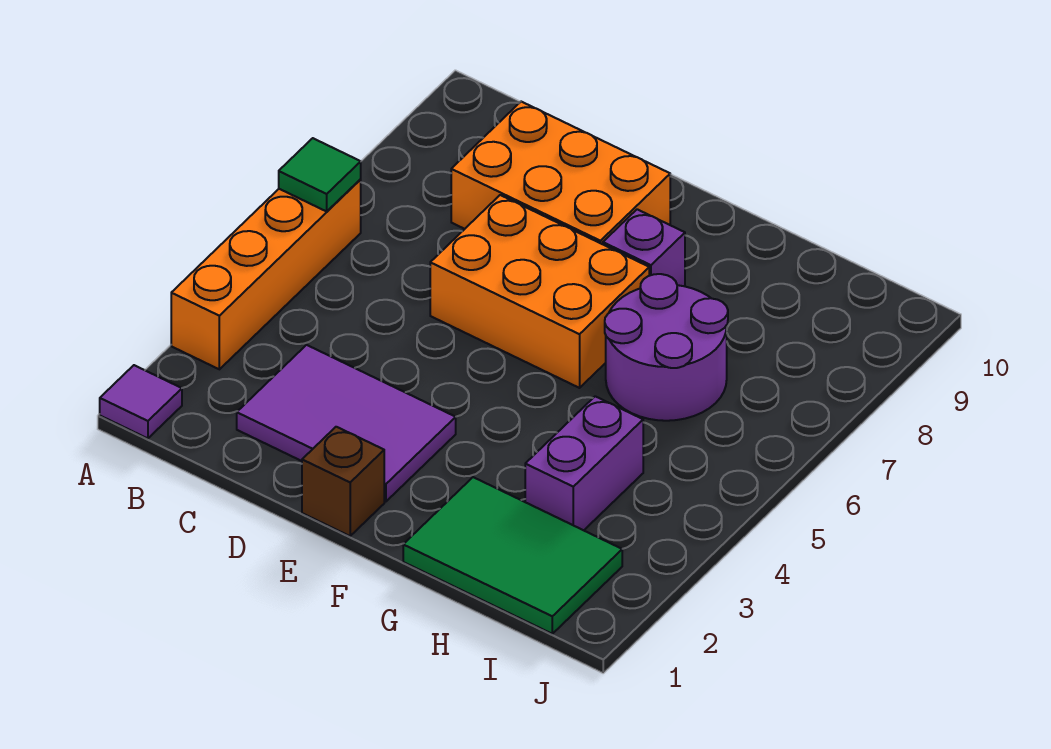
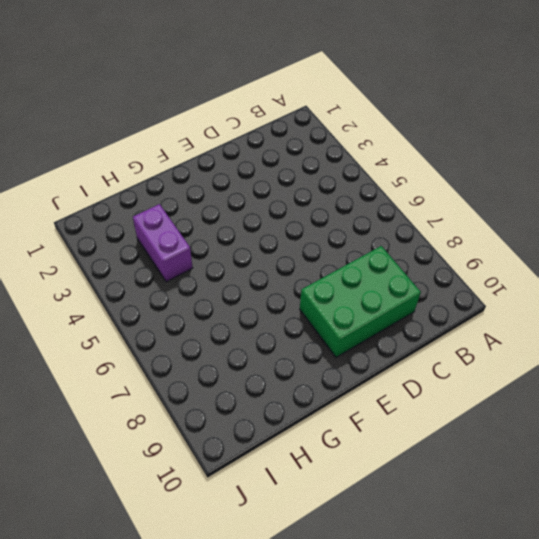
green 2x3 brick [300,246,421,357] -> orange 2x3 brick [451,102,670,244]
none -> purple 1x1 tile [100,365,182,438]
none -> orange 1x4 brick [171,180,361,369]

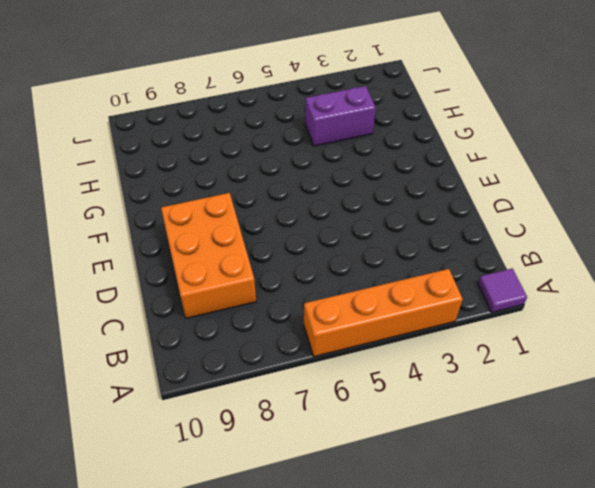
none -> purple 2x3 tile [237,345,456,502]
none -> orange 2x3 brick [430,195,649,388]

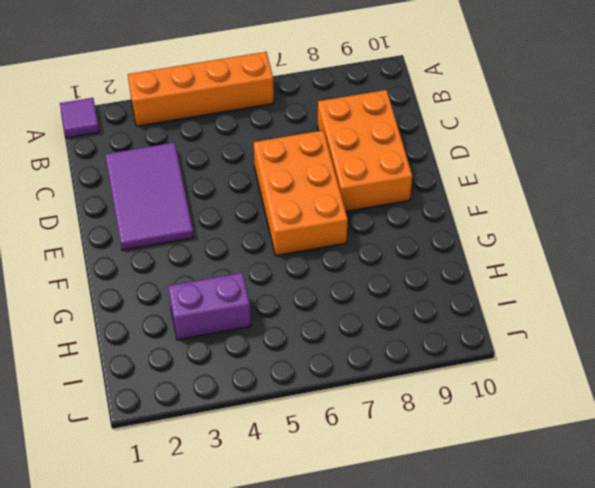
none -> brown 1x1 brick [302,427,384,536]
none -> purple 1x1 brick [603,209,685,286]

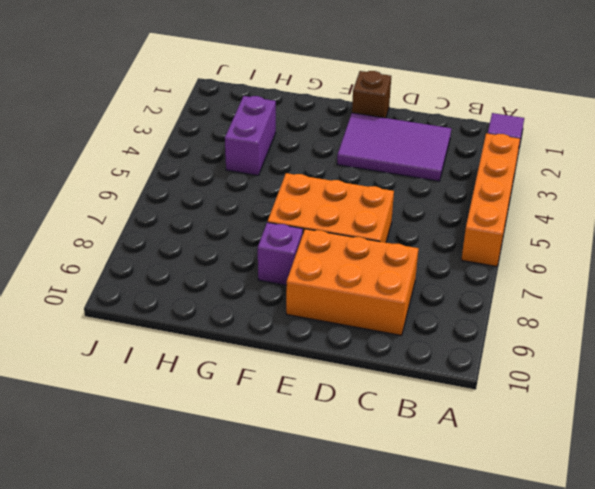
none -> green 2x3 tile [403,477,622,634]
none -> purple 2x2 round brick [605,274,728,421]

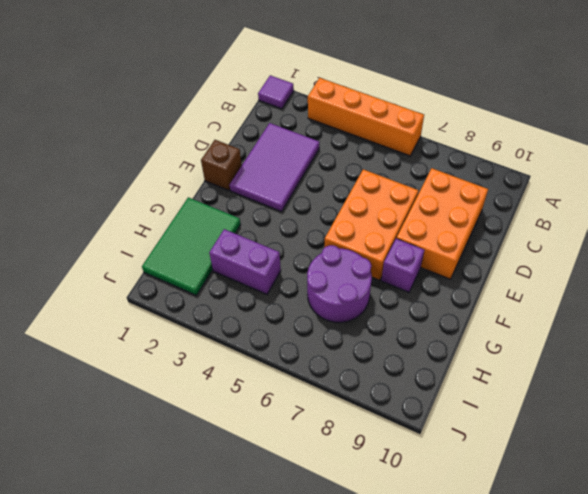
none -> green 1x1 tile [279,138,361,211]

